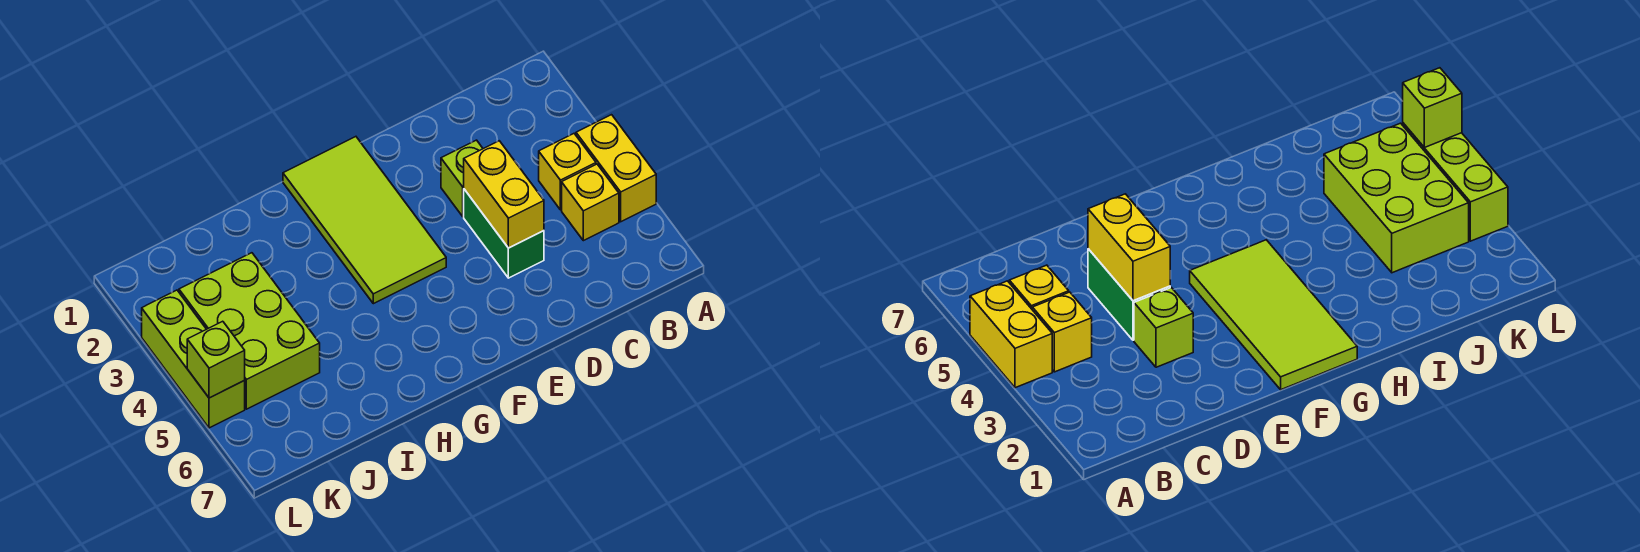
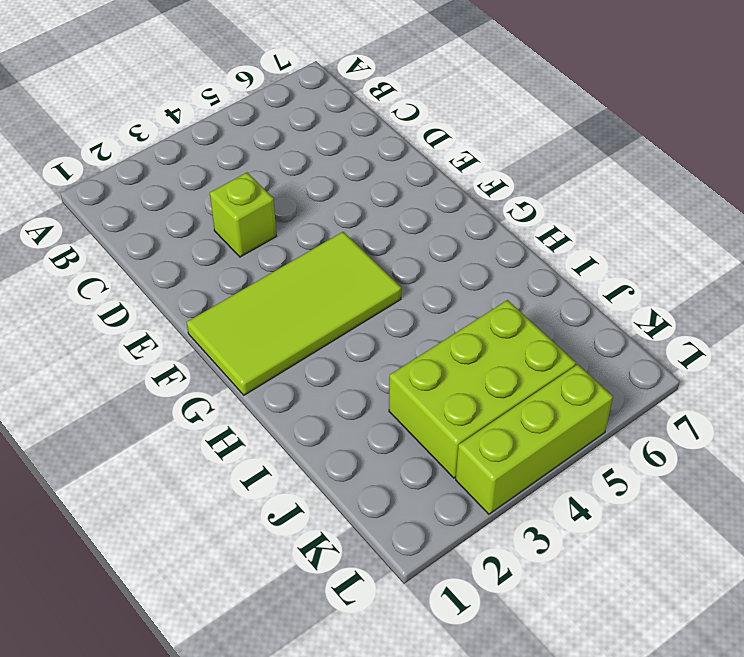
none -> yellow 1x2 brick [576,115,656,222]
none -> yellow 1x1 brick [539,134,596,210]

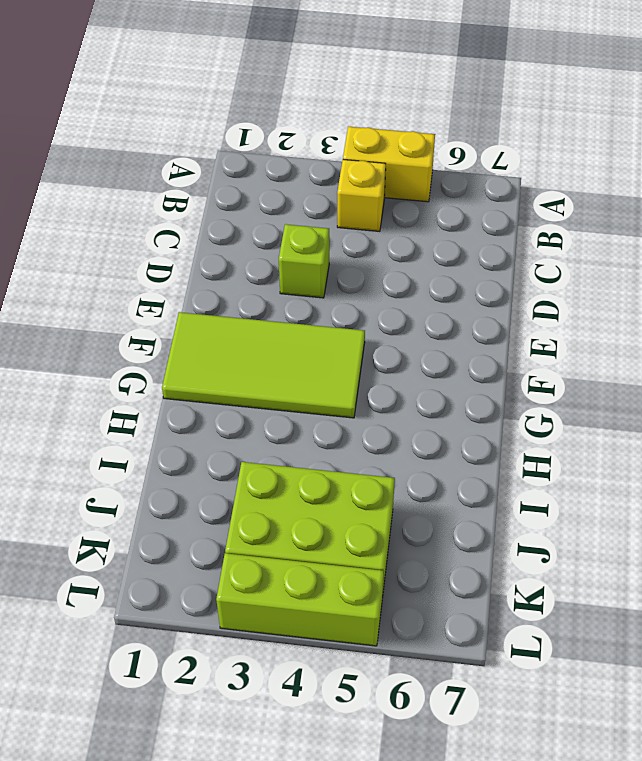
none -> yellow 1x1 brick [562,164,619,241]
none -> green 1x2 brick [464,189,544,278]

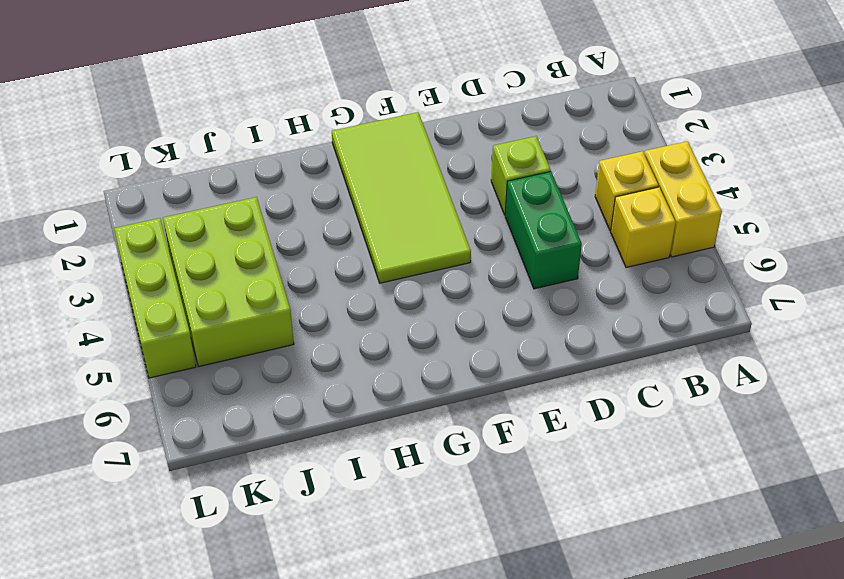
none -> yellow 1x2 brick [464,141,544,248]
none -> lime 1x1 brick [187,321,245,398]

